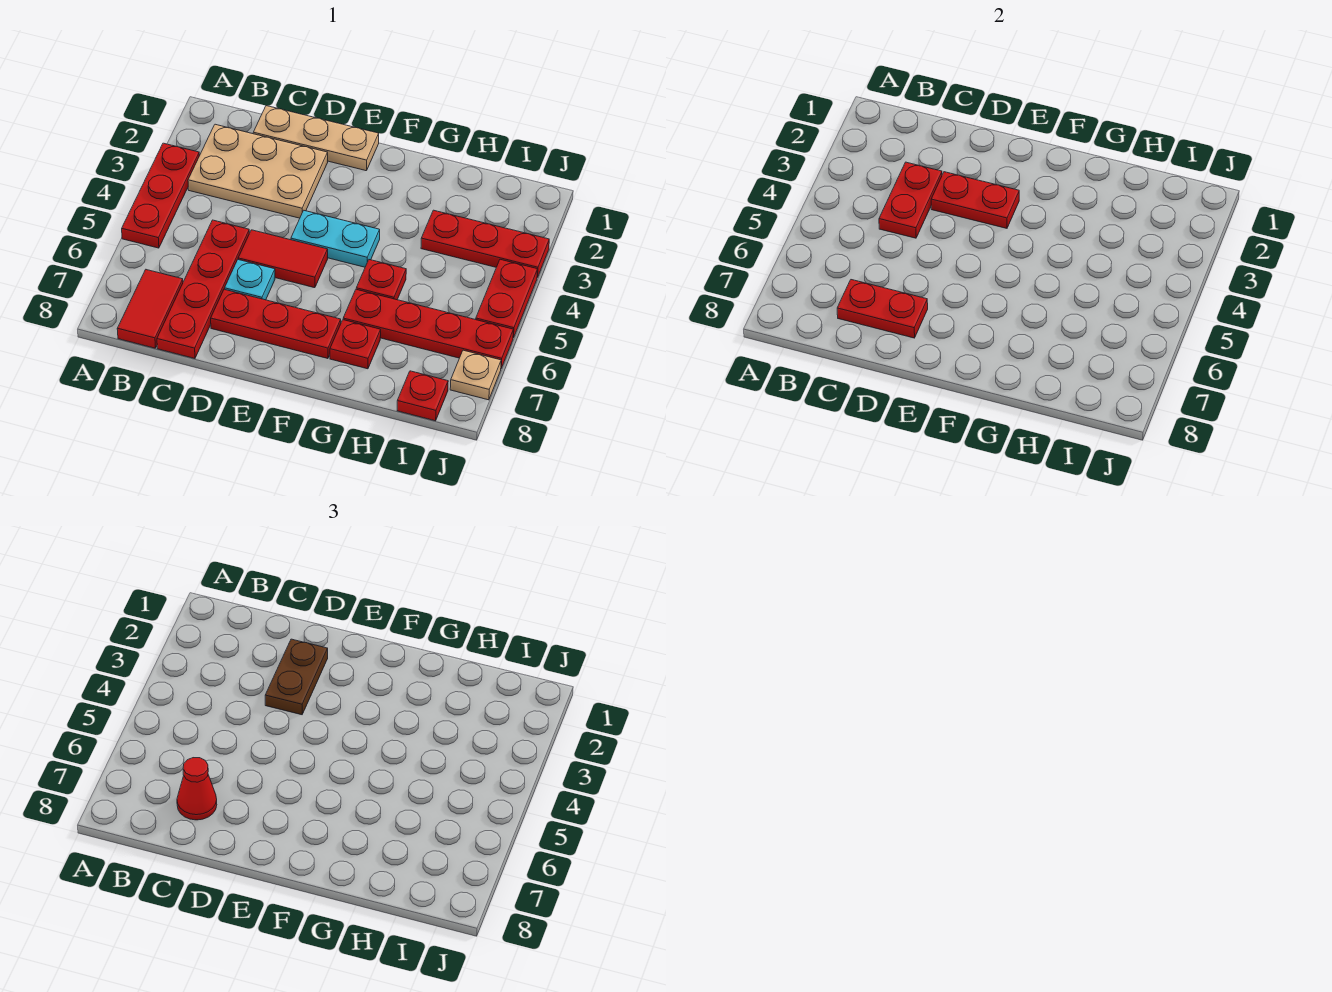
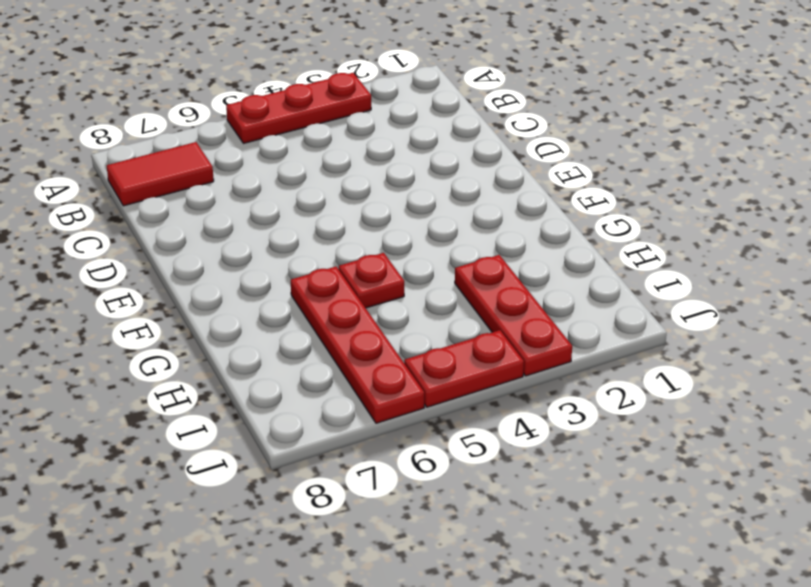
none -> tan 2x3 plate [188,124,328,218]
none -> tan 1x3 plate [253,106,379,171]
none -> red 1x4 plate [157,220,249,359]

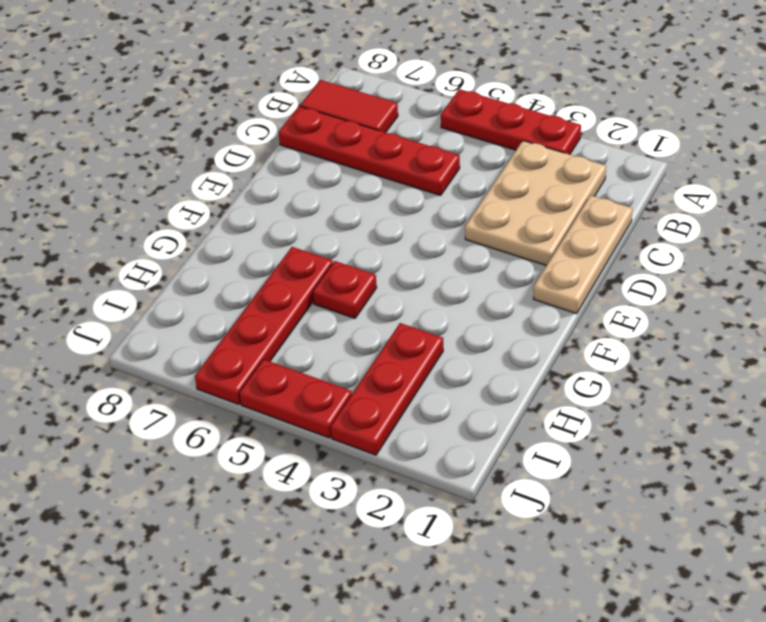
none -> red 1x2 tile [238,230,328,288]
none -> cyan 1x1 plate [225,260,275,300]
none -> red 1x3 plate [211,289,341,359]

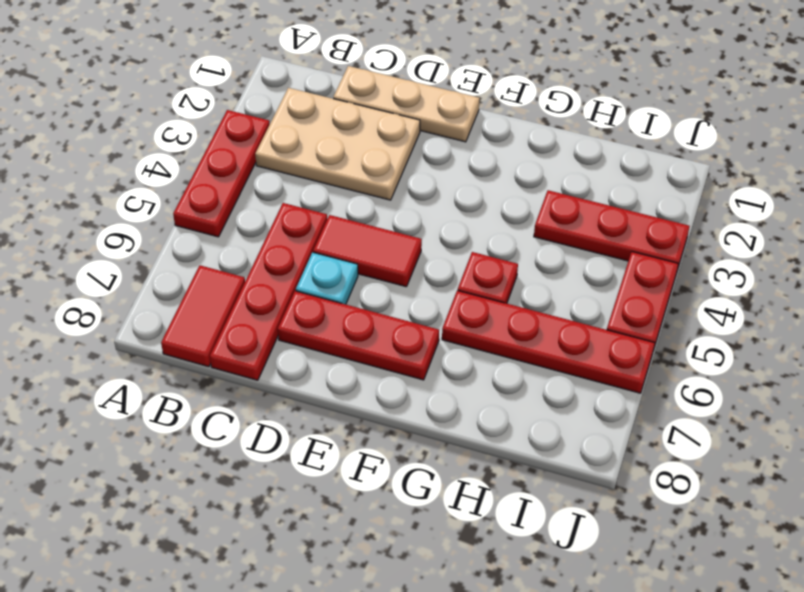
none -> cyan 1x2 plate [291,211,380,267]
none -> red 1x1 plate [330,320,381,369]
none -> red 1x1 plate [397,371,448,421]

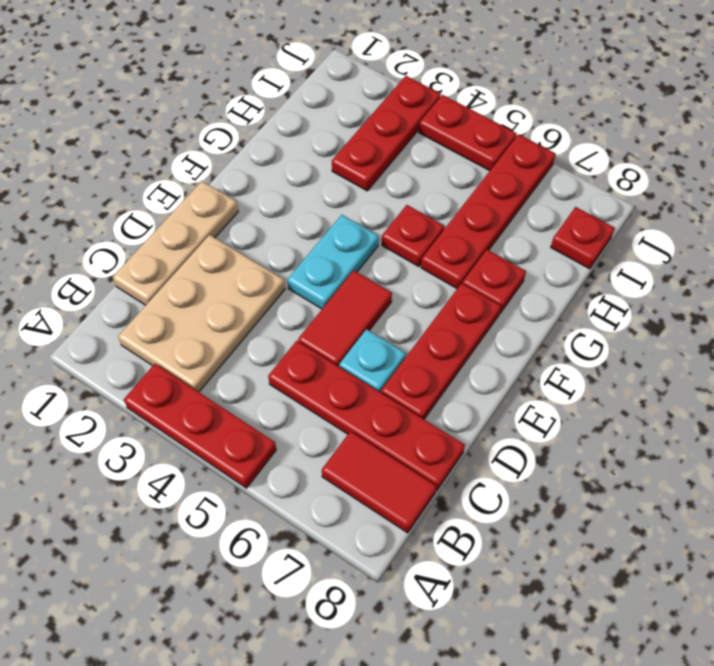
none -> tan 1x1 plate [450,350,501,400]
none -> red 1x2 plate [879,162,942,238]
none -> red 1x2 plate [837,280,928,338]

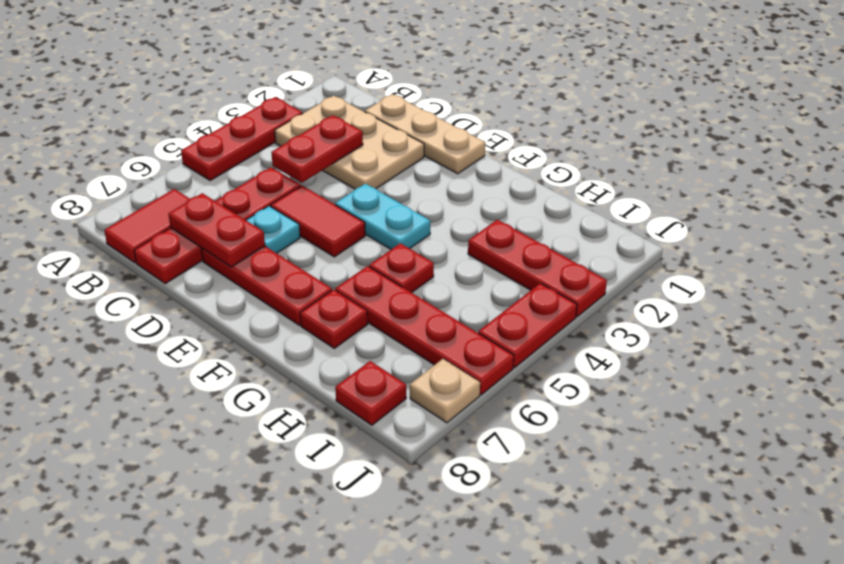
none -> red 1x2 plate [931,172,1019,228]
none -> red 1x1 cone [177,758,217,820]
none -> brown 1x2 plate [265,639,328,715]

